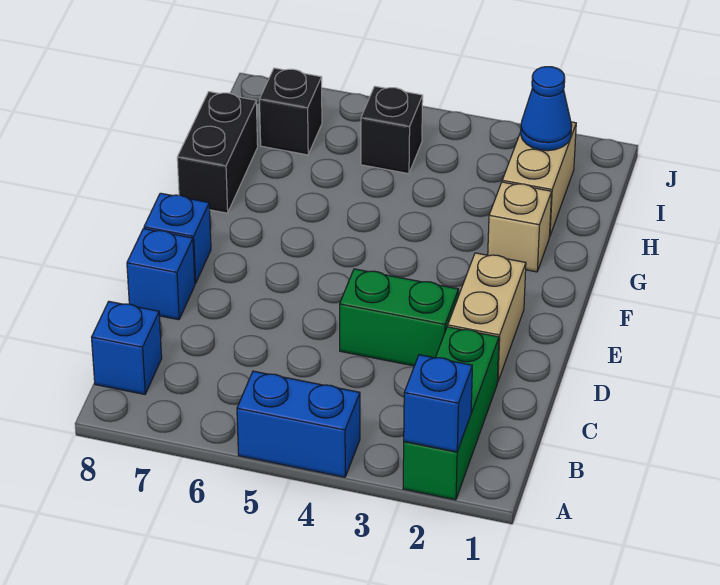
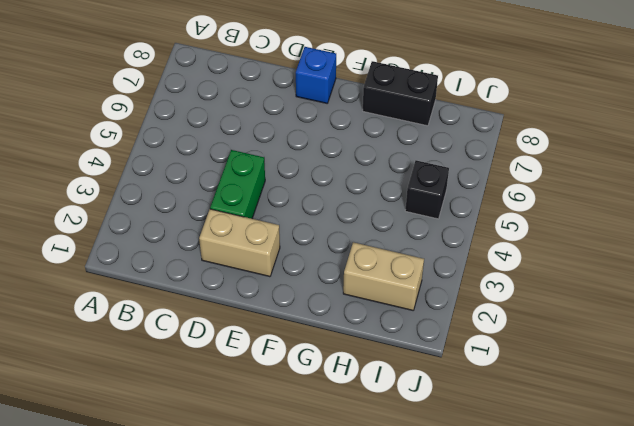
none -> green 1x3 brick [403,327,499,500]
none -> blue 1x2 brick [237,371,360,477]
none -> blue 1x1 brick [92,302,162,394]

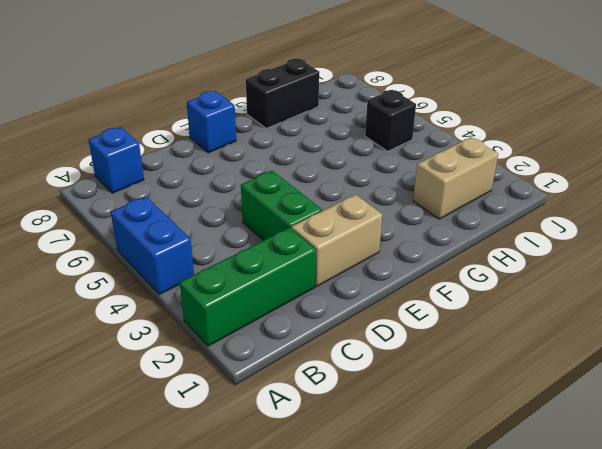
none -> blue 1x1 brick [127,229,195,320]
none -> tan 1x1 brick [488,182,552,272]
none -> black 1x1 brick [260,68,322,155]

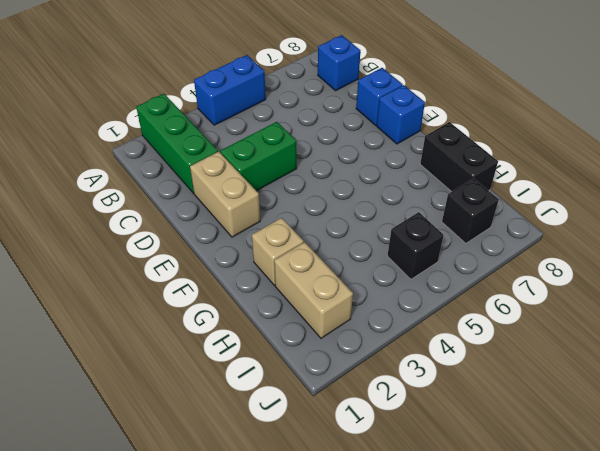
none -> blue 1x1 brick [404,355,472,452]
none -> blue 1x1 cone [521,67,572,151]

